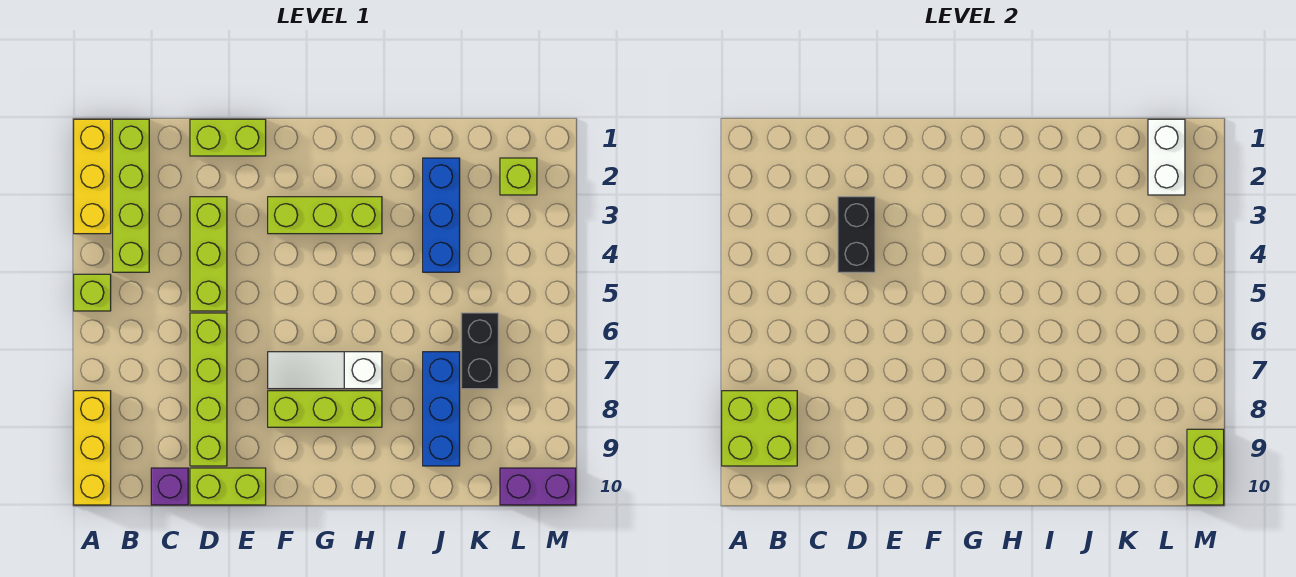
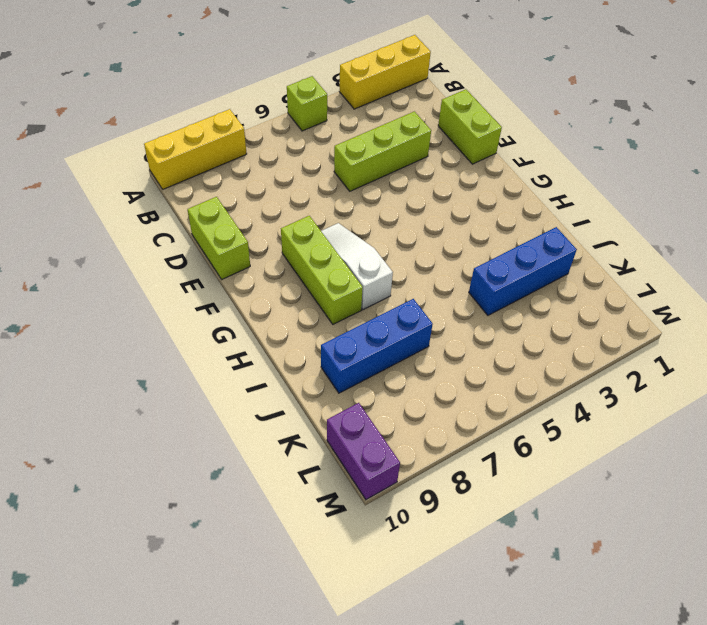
none -> lime 1x4 brick [113,119,149,272]
none -> purple 1x1 brick [151,468,188,505]
none -> lime 1x4 brick [190,313,227,466]

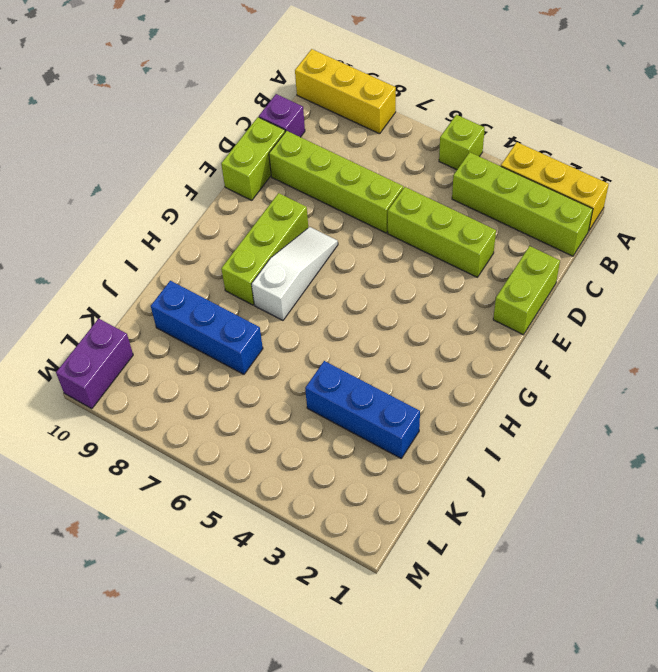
none -> lime 1x3 brick [268,197,382,234]
none -> black 1x2 brick [461,313,498,389]
none -> lime 1x1 brick [500,158,537,195]

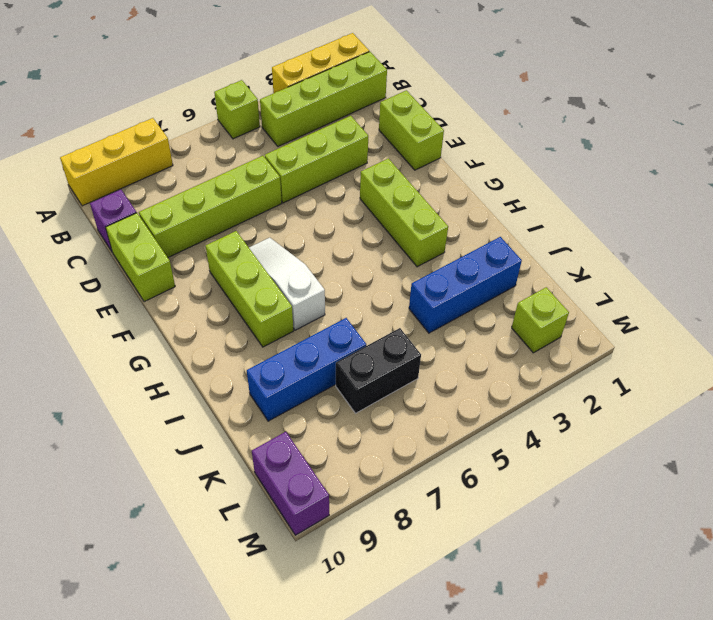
none -> lime 2x2 brick [722,391,797,466]
none -> black 1x2 brick [838,197,875,272]
none -> white 1x2 brick [1148,119,1185,195]

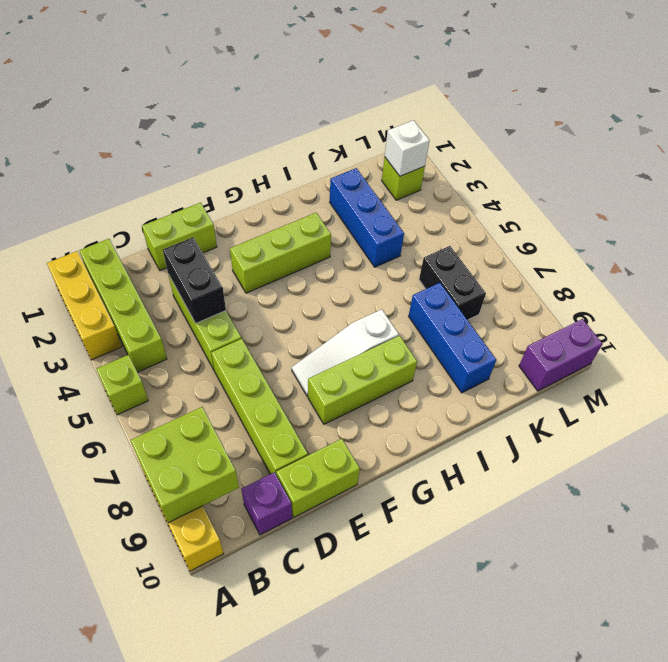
white 1x1 brick [385,120,430,176] -> white 1x2 brick [1148,119,1185,195]
none -> lime 1x2 brick [1187,429,1224,505]

